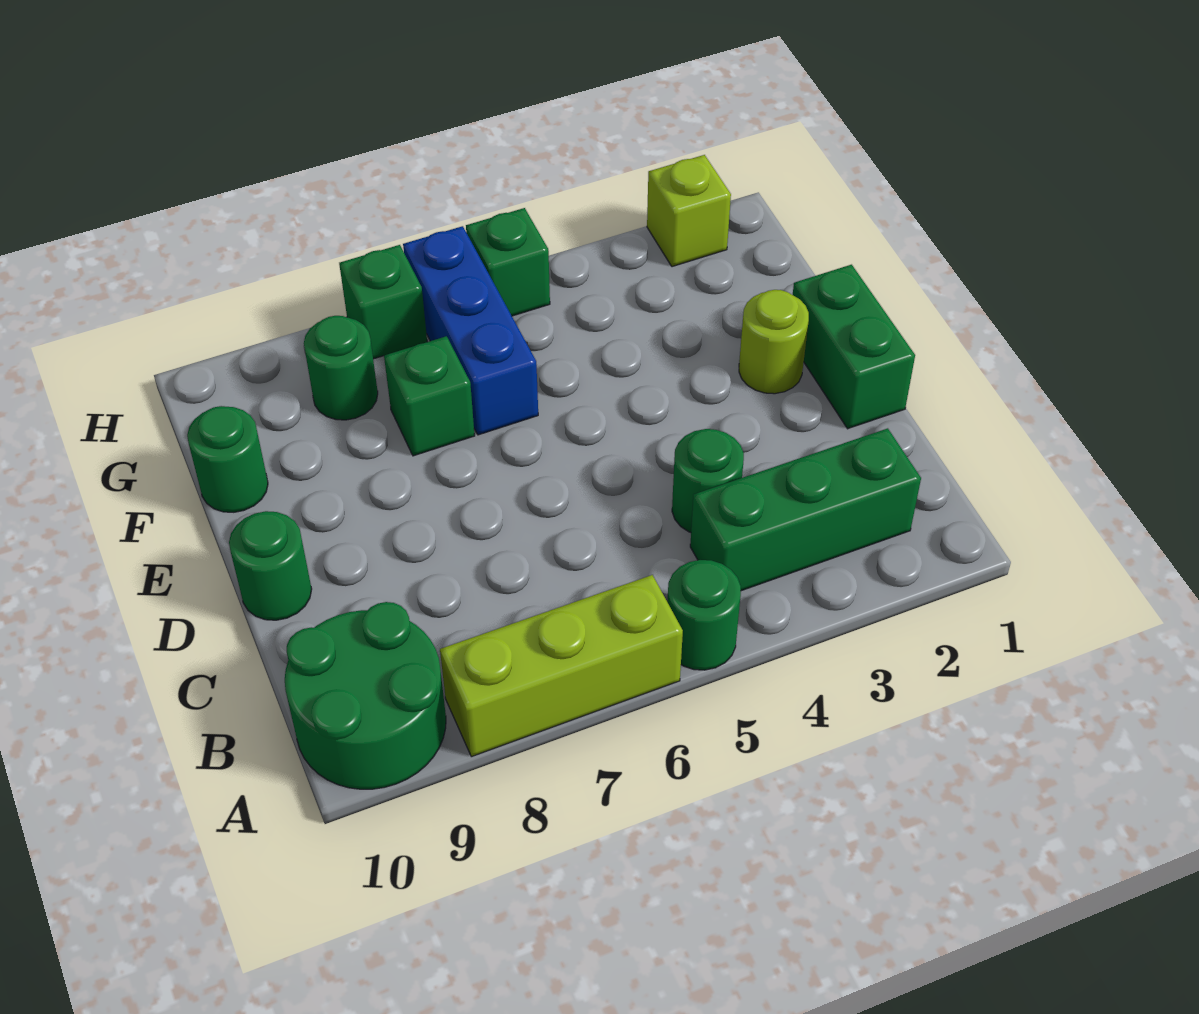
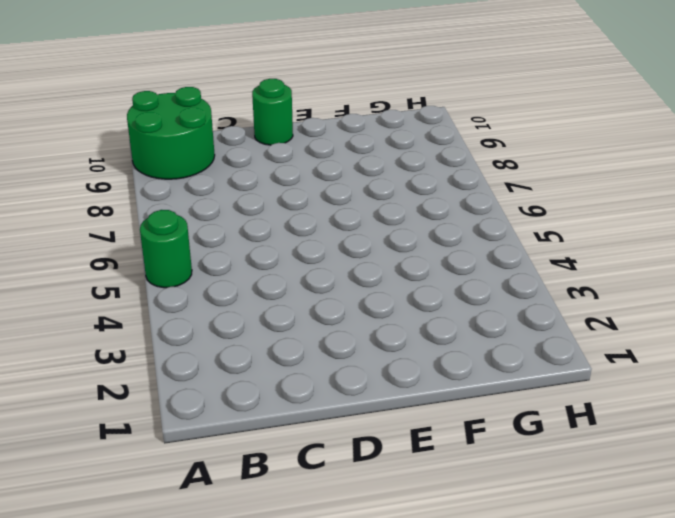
none -> lime 1x3 brick [440,575,683,757]
none -> green 1x3 brick [690,428,921,591]
none -> green 1x1 round brick [672,429,744,532]

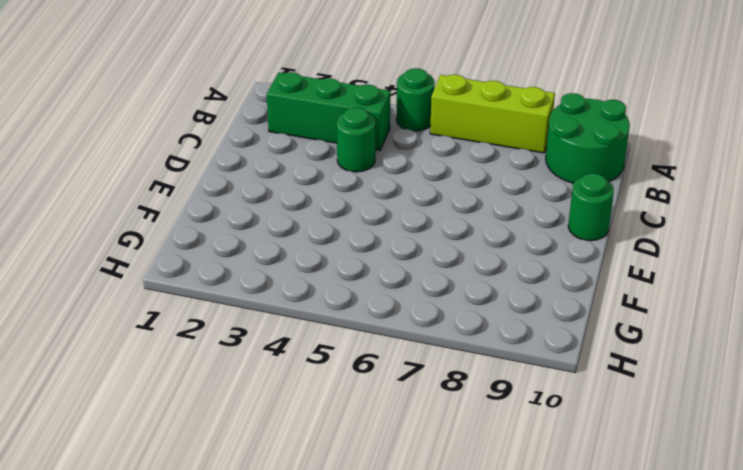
none -> green 1x2 brick [793,265,915,429]
none -> lime 1x1 round brick [739,290,809,394]
none -> blue 1x3 brick [403,226,538,435]

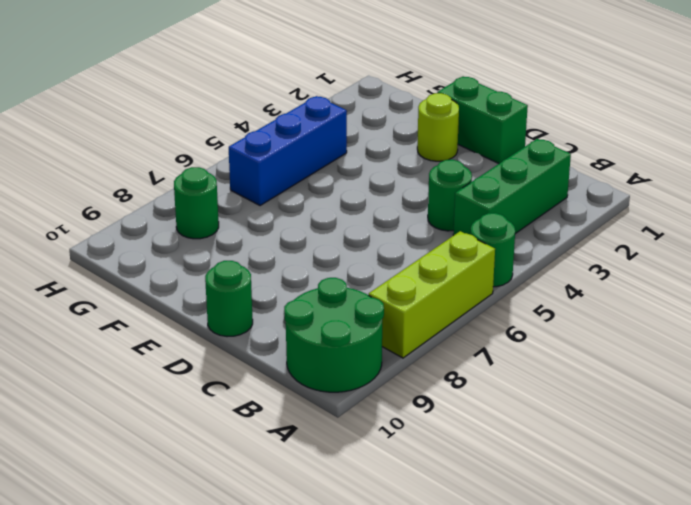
blue 1x3 brick [229,96,347,206] -> blue 1x3 brick turned to [403,226,538,435]
none -> green 1x1 brick [384,336,475,456]
none -> green 1x1 round brick [187,406,268,512]
none -> lime 1x1 brick [647,155,731,267]

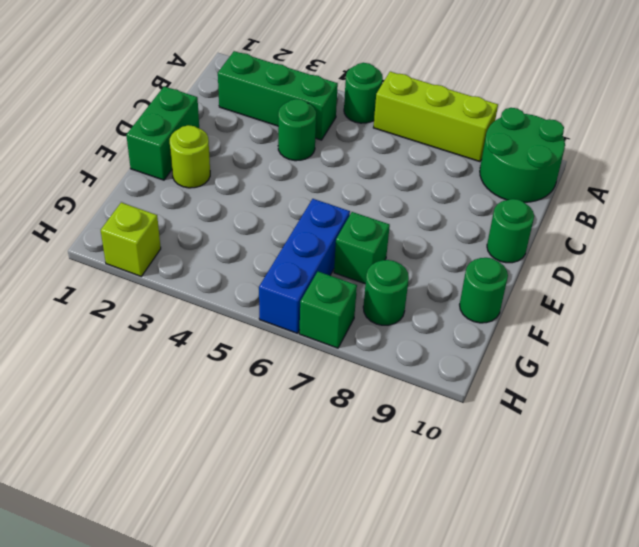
none -> green 1x1 brick [466,208,550,316]

